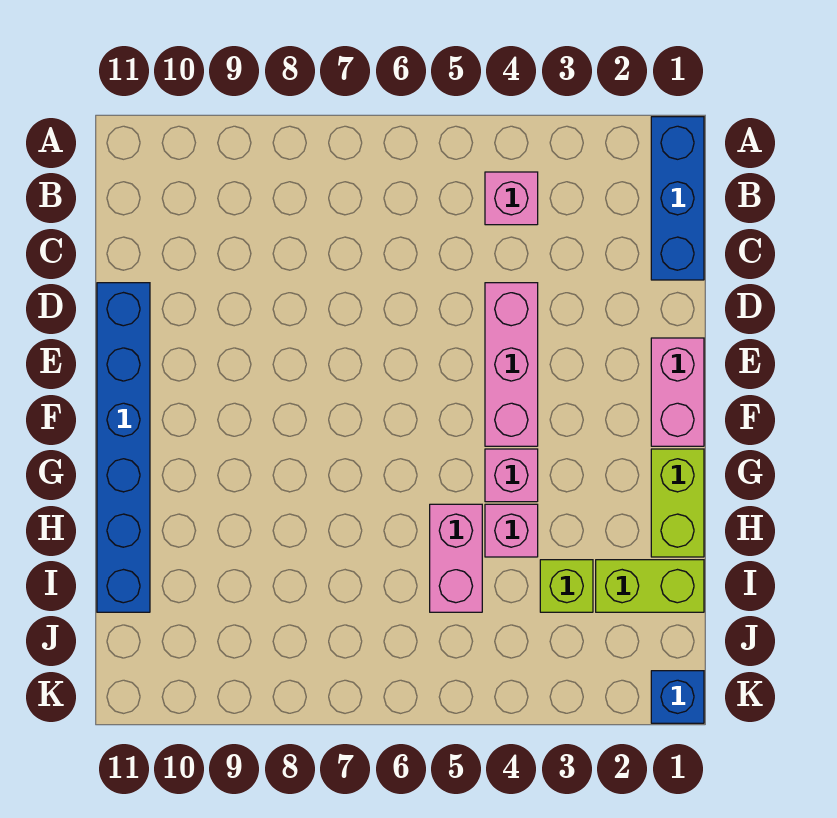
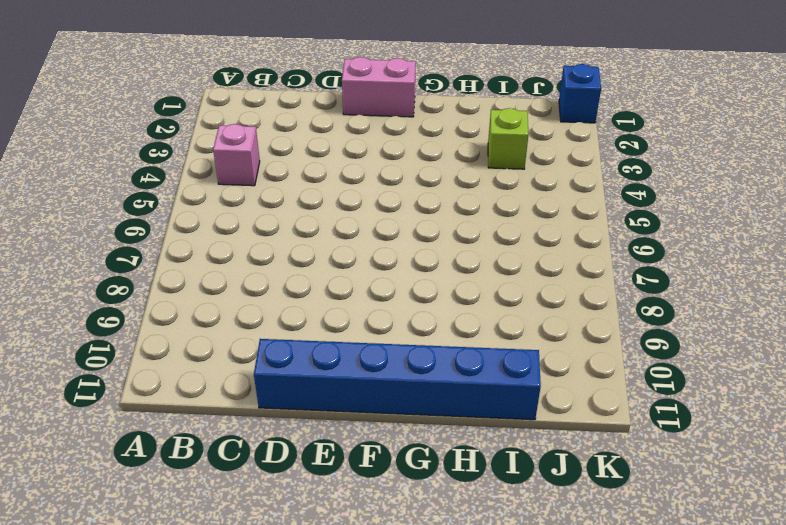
none -> blue 1x3 brick [651,117,704,280]
none -> pink 1x3 brick [485,283,538,446]
none -> lime 1x2 brick [651,449,704,557]

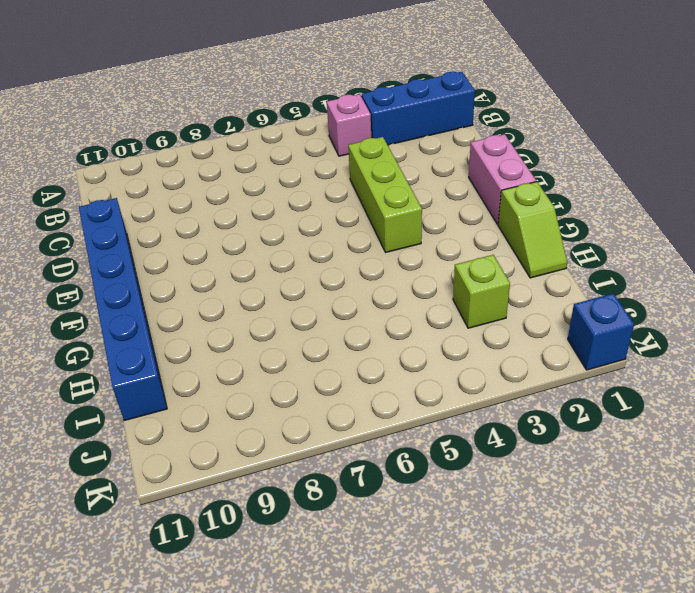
blue 1x3 brick [362,72,475,145] -> blue 1x3 brick turned to [651,117,704,280]
lime 1x3 brick [348,137,422,252] -> pink 1x3 brick [485,283,538,446]
lime 1x2 slope [498,182,567,278] -> lime 1x2 brick [651,449,704,557]
none -> pink 1x1 brick [485,449,538,502]
none -> pink 1x1 brick [485,504,538,557]
none -> pink 1x2 brick [430,504,482,612]

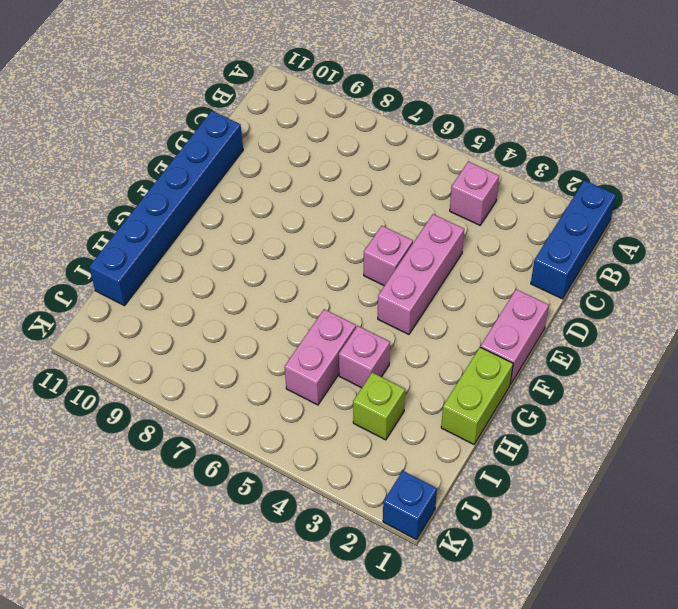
pink 1x1 brick [364,226,413,286] -> pink 1x1 brick moved to [485,449,538,502]
none -> lime 1x2 brick [596,560,704,612]

